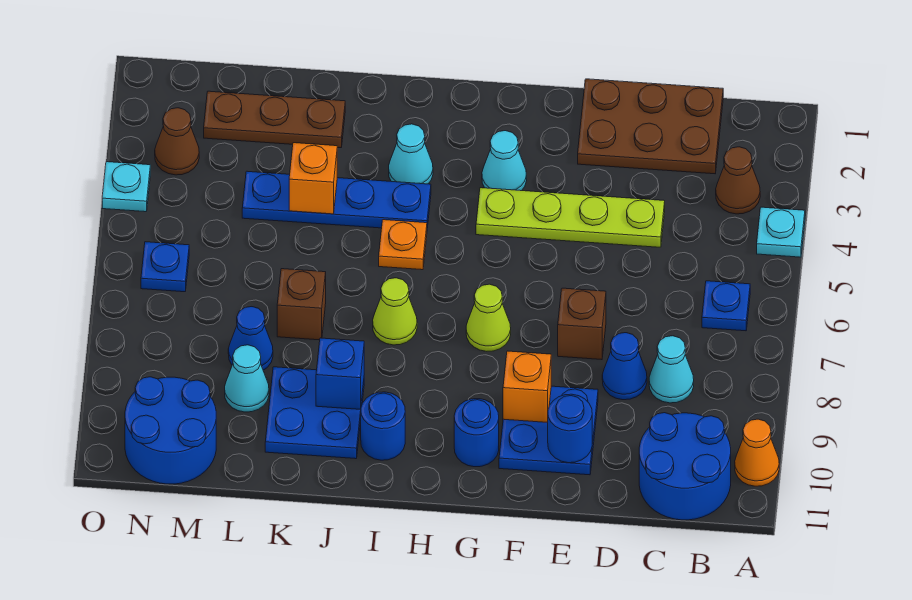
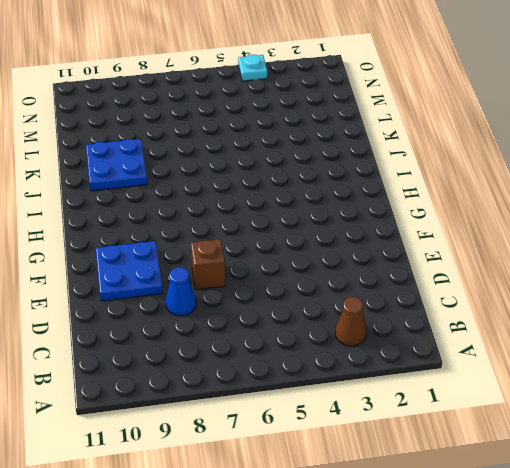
none -> cyan 1x1 plate [757,207,805,257]
none -> orange 1x1 cone [735,419,779,486]
none -> blue 1x1 plate [702,281,750,331]
none -> blue 2x2 round brick [639,413,731,520]

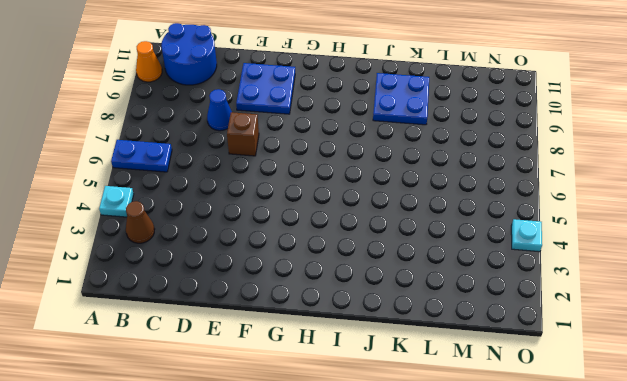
blue 1x2 plate [111,140,172,172] -> blue 1x1 plate [702,281,750,331]
none -> brown 2x3 plate [578,79,723,174]
none -> cyan 1x1 cone [649,336,694,403]
none -> lime 1x4 plate [476,188,665,247]
none -> cyan 1x1 cone [482,131,527,191]

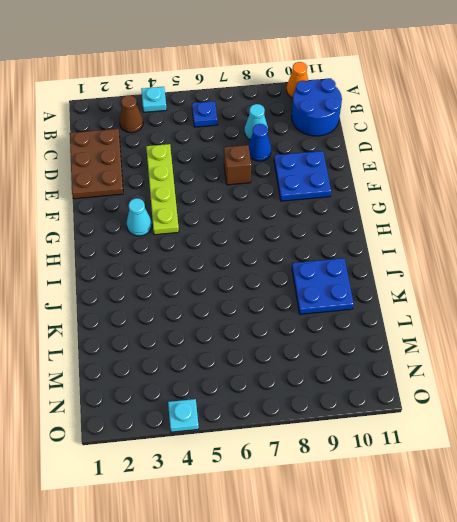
none -> lime 1x1 cone [466,284,511,351]
none -> blue 1x1 round brick [454,399,499,467]
none -> cyan 1x1 cone [389,124,433,184]
none -> blue 1x4 plate [242,171,431,228]

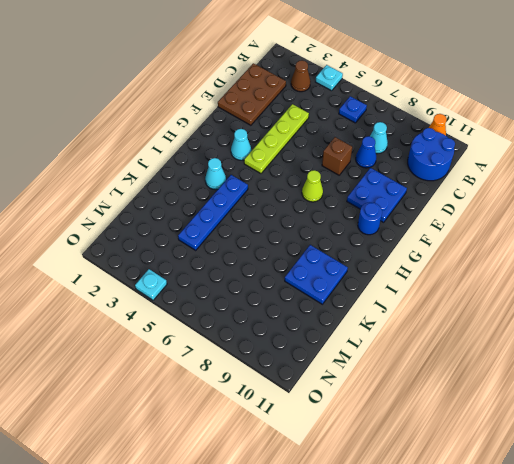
none -> orange 1x1 plate [379,220,427,270]
none -> lime 1x1 cone [373,278,417,345]
none -> blue 1x1 round brick [361,392,405,460]
none -> brown 1x3 plate [204,91,345,148]

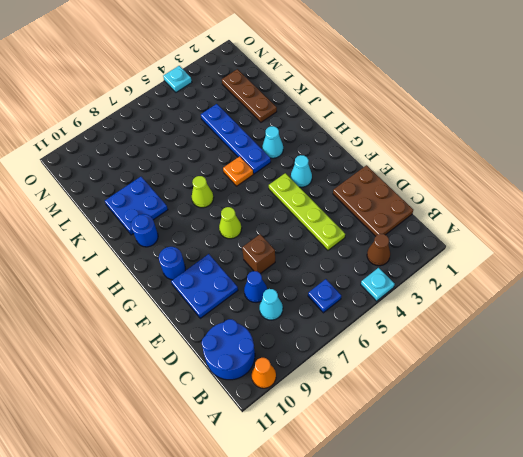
none -> brown 1x1 brick [277,269,326,340]
none -> blue 1x1 cone [228,307,273,370]
none -> cyan 1x1 cone [225,345,269,412]
none -> blue 2x2 round brick [125,377,216,484]

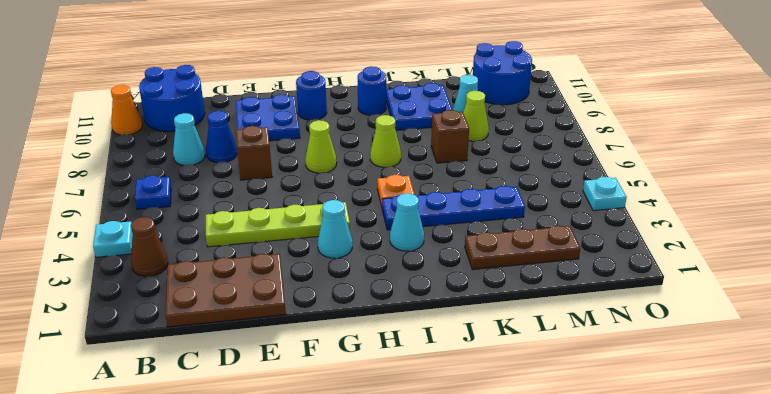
lime 1x1 cone [463,91,489,141] -> blue 1x1 cone [228,307,273,370]
none -> brown 1x1 cone [155,108,199,175]
none -> blue 1x1 plate [141,242,189,292]
none -> blue 1x1 round brick [548,394,592,463]
none -> orange 1x1 brick [503,351,551,423]

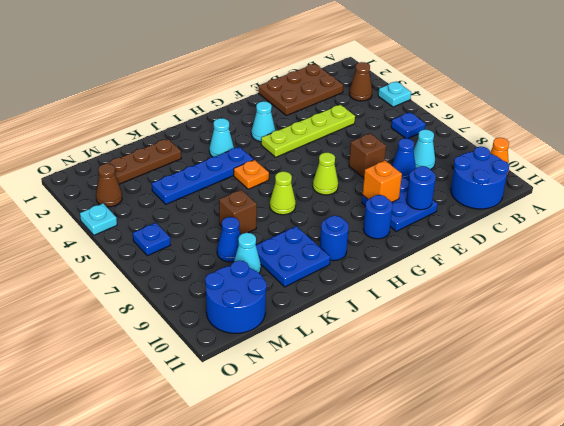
none -> blue 1x1 brick [316,338,364,409]
none -> orange 1x1 brick [289,143,337,214]

